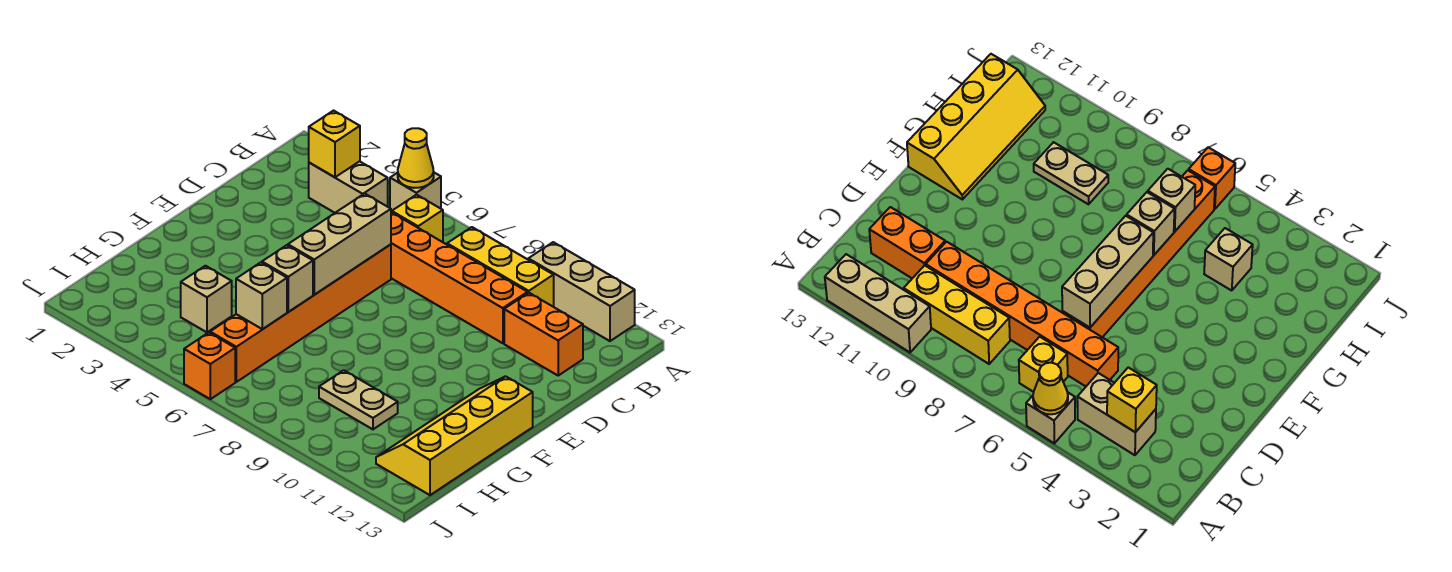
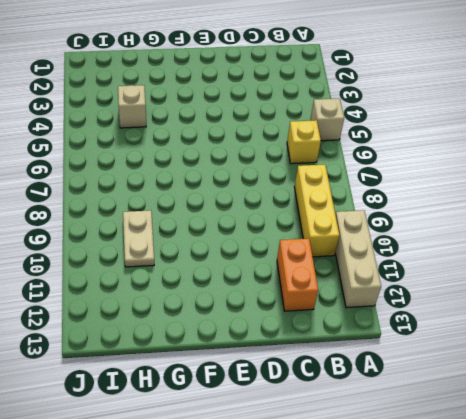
none -> tan 1x2 brick [309,161,388,213]
none -> orange 1x6 brick [391,212,528,343]
none -> orange 1x6 brick [210,244,391,382]

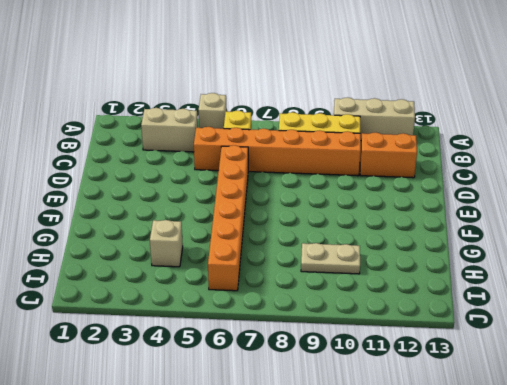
none -> yellow 2x4 slope [376,376,533,495]
none -> orange 1x1 brick [184,333,235,399]
none -> yellow 1x1 cone [398,128,434,188]

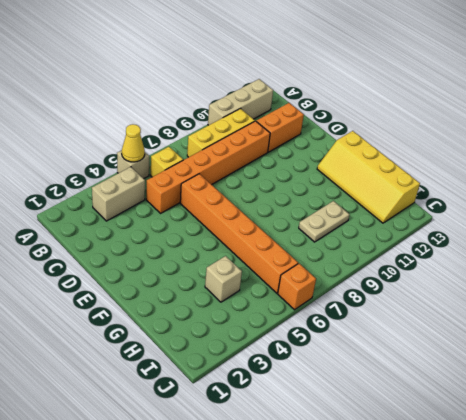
none -> yellow 1x1 brick [309,111,360,177]
none -> tan 1x3 brick [288,194,391,295]
none -> tan 1x1 brick [262,245,313,312]

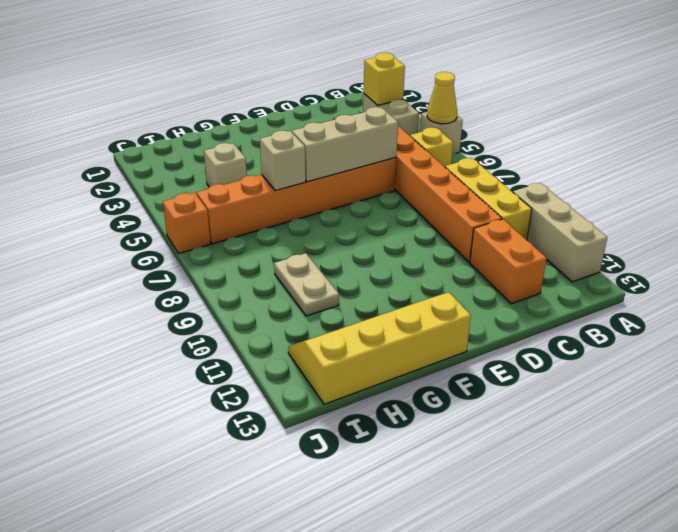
none -> tan 1x1 brick [236,262,287,329]

